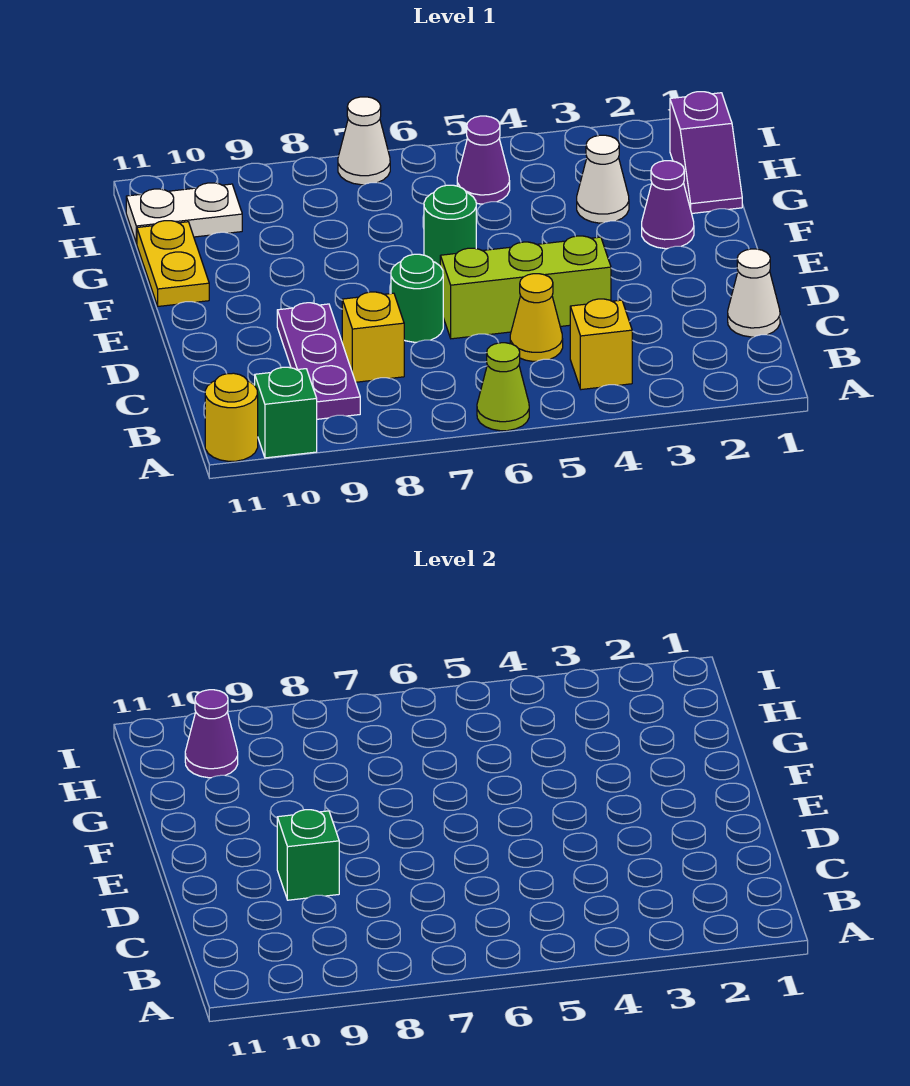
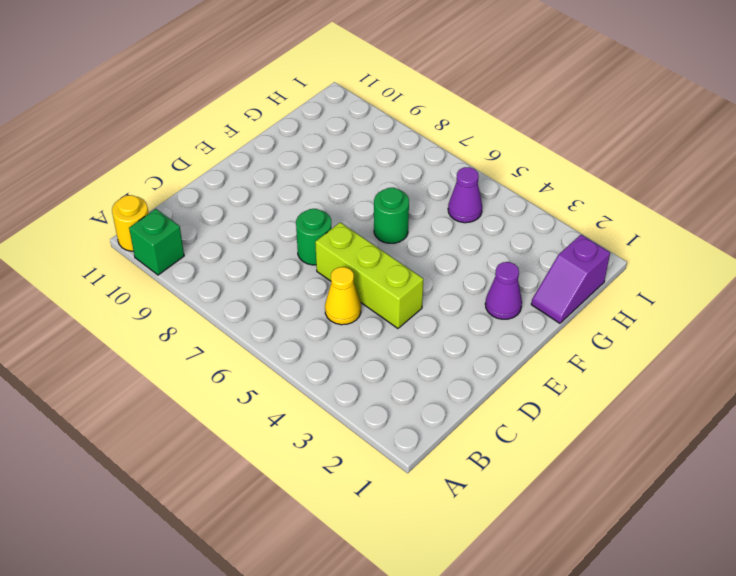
none -> lime 1x1 cone [477,343,529,431]
none -> yellow 1x1 brick [570,299,632,390]
none -> purple 1x3 plate [277,303,360,419]

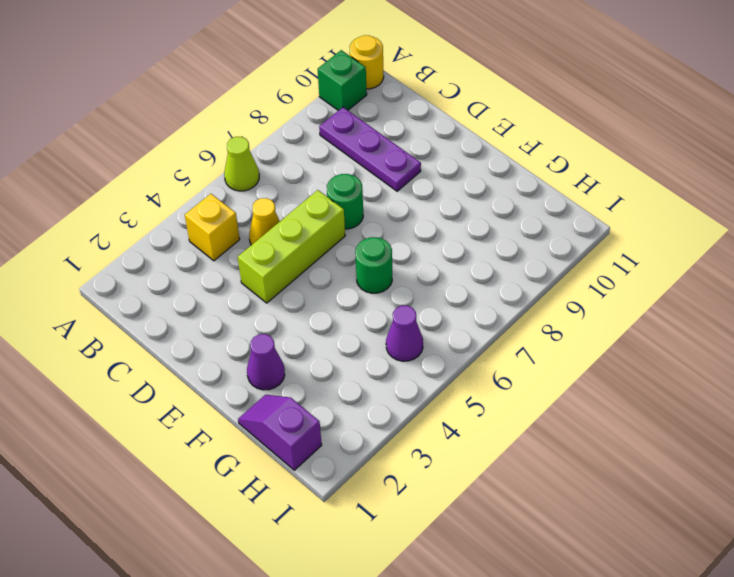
none -> white 1x1 cone [728,249,780,337]
none -> yellow 1x1 brick [342,292,404,382]
none -> yellow 1x2 plate [137,221,209,306]

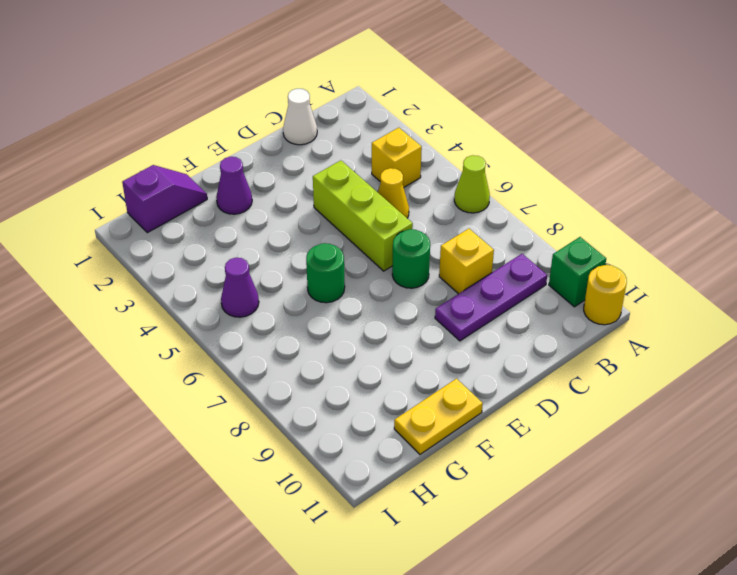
none -> white 1x1 cone [577,135,629,223]
none -> white 1x2 plate [126,183,242,243]
none -> white 1x1 cone [338,97,390,185]

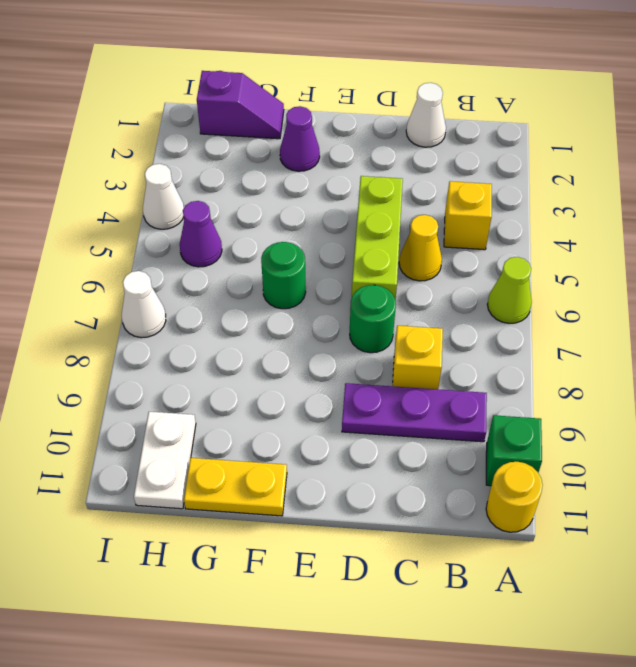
white 1x1 cone [143,164,184,229] -> white 1x1 cone moved to [577,135,629,223]
none -> green 1x1 brick [277,810,339,900]
none -> purple 1x1 cone [185,690,238,778]

